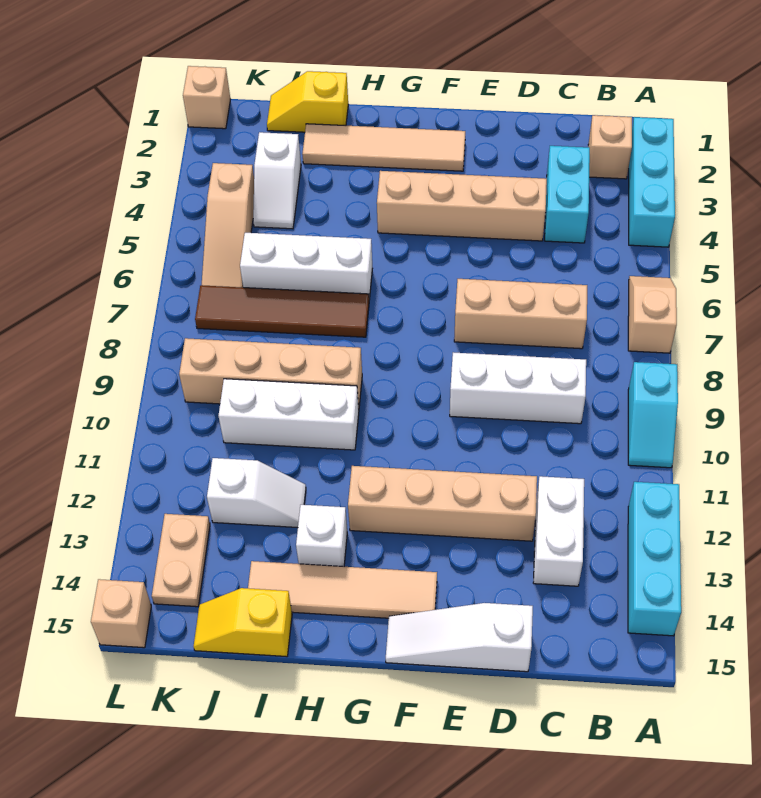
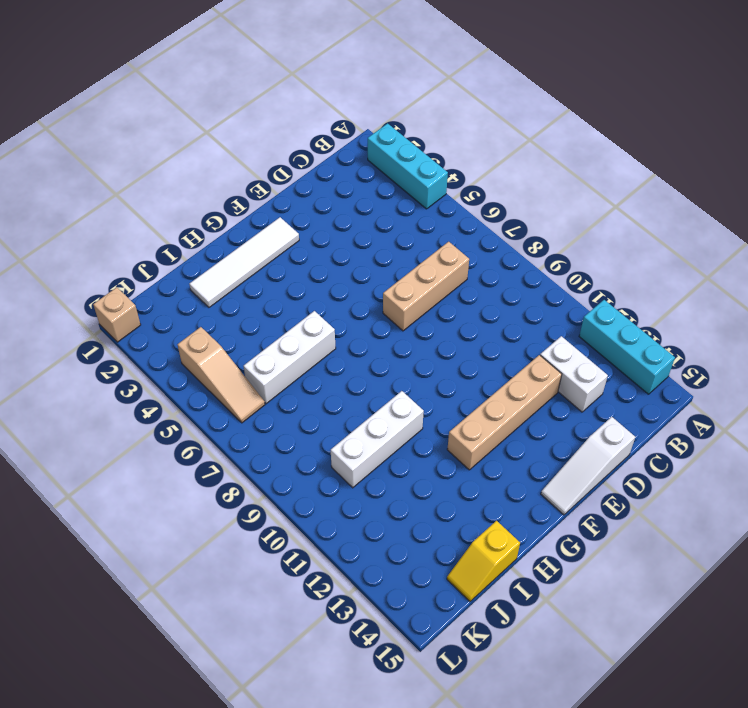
white 1x4 tile [189,217,299,307] -> tan 1x4 tile [302,124,465,171]
none -> tan 1x2 slope [628,276,677,353]
none -> cyan 1x2 slope [628,362,678,468]
none -> tan 1x1 brick [588,115,632,179]

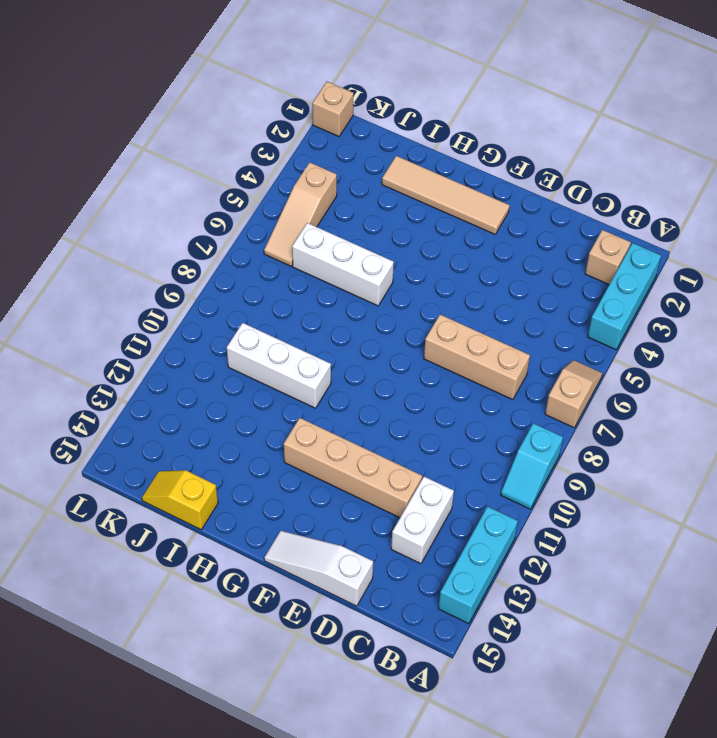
none -> cyan 1x2 brick [545,146,590,243]
none -> white 1x3 brick [450,352,586,424]
none -> tan 1x4 brick [377,171,547,241]

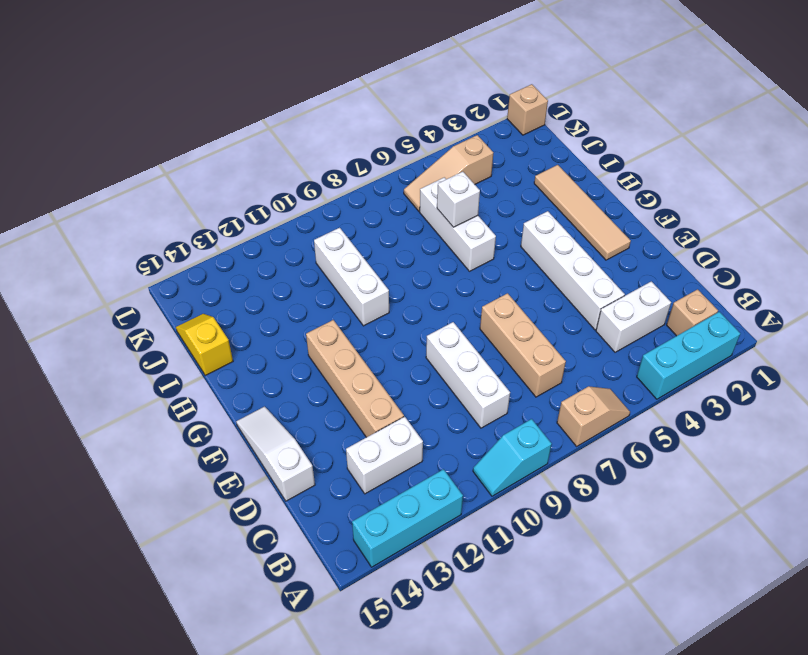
white 1x2 brick [596,281,671,352] -> cyan 1x2 brick [545,146,590,243]
white 1x4 brick [521,211,625,330] -> tan 1x4 brick [377,171,547,241]
white 1x1 brick [437,172,480,227] -> white 1x1 brick moved to [296,505,347,567]
none -> tan 1x4 tile [248,561,437,618]
none -> brown 1x4 tile [195,285,369,337]
none -> tan 1x4 brick [179,338,362,409]

